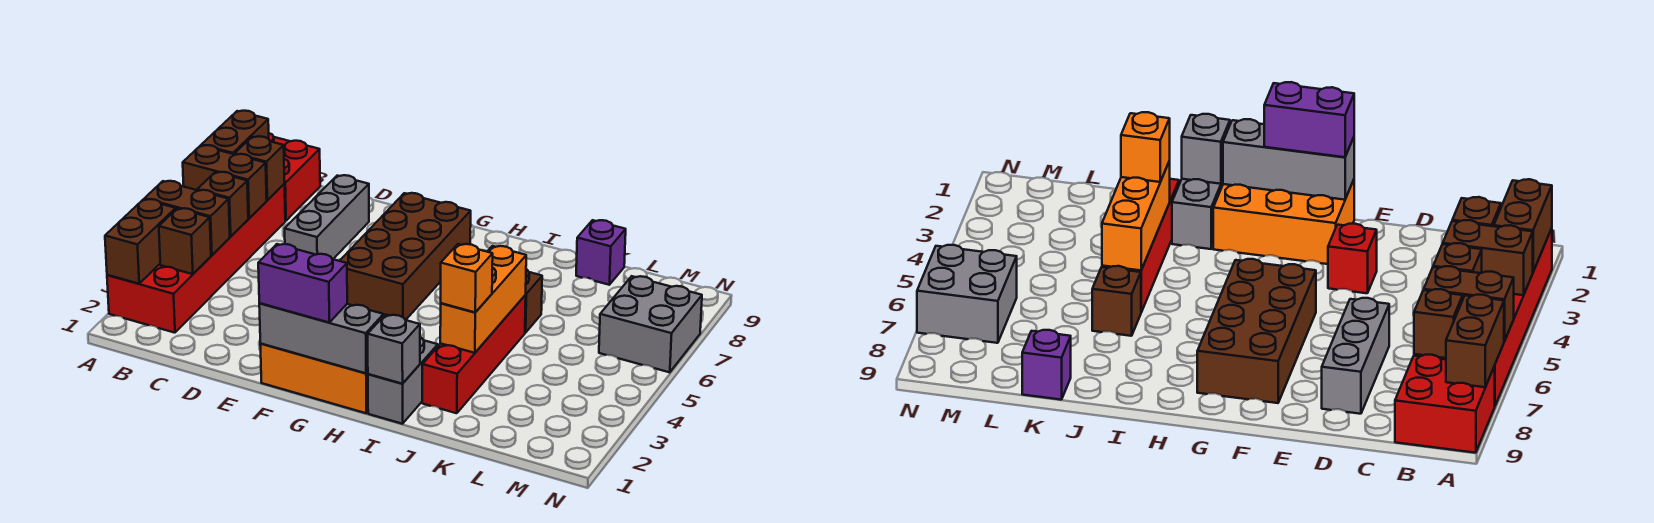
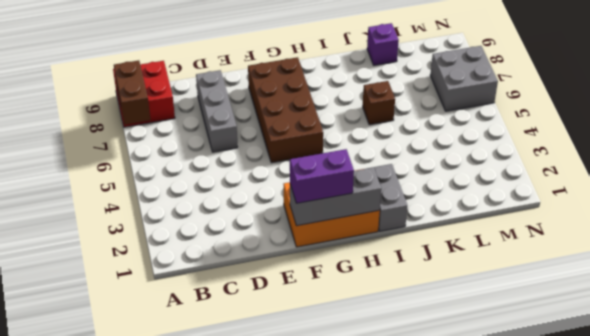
none -> red 2x6 brick [107,184,285,333]
none -> red 1x1 brick [1328,224,1377,293]
none -> red 1x4 brick [422,295,526,413]

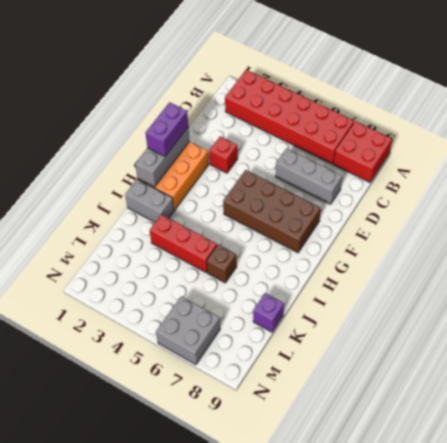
red 1x3 brick [150,214,217,272] -> red 1x4 brick [422,295,526,413]
none -> brown 1x2 brick [105,199,176,284]
none -> brown 1x2 brick [144,181,230,255]
none -> brown 1x2 brick [183,145,267,218]

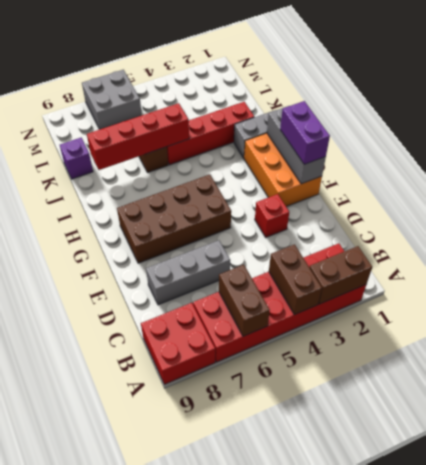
red 1x4 brick [87,103,189,170] -> orange 1x3 brick [440,246,526,353]
none -> brown 1x2 brick [201,111,269,154]
none -> brown 1x1 brick [159,208,211,274]
none -> brown 1x1 brick [197,172,248,237]

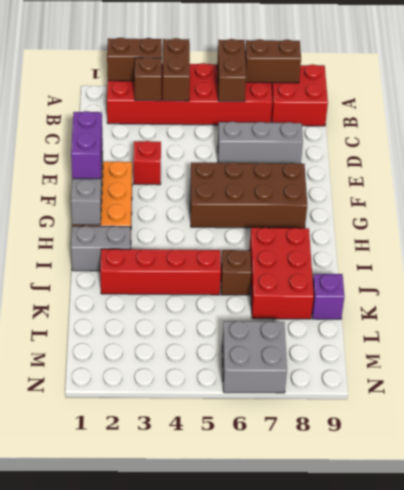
red 2x3 brick [249,228,314,319] -> none
none -> brown 1x1 brick [197,172,248,237]
none -> brown 1x1 brick [235,136,285,200]
none -> grey 1x1 brick [368,315,420,384]

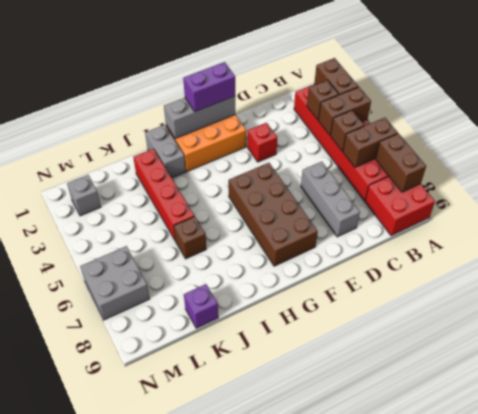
grey 1x1 brick [67,175,101,216] -> grey 1x1 brick moved to [368,315,420,384]
none -> brown 1x1 brick [235,136,285,200]
none -> orange 1x3 brick [440,246,526,353]
none -> orange 1x1 brick [441,244,493,312]

